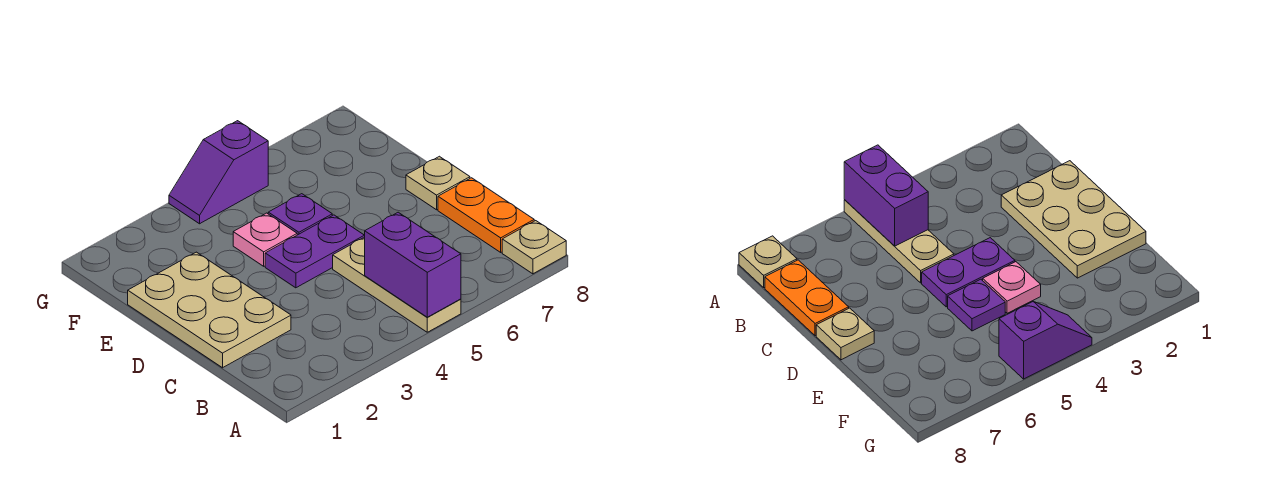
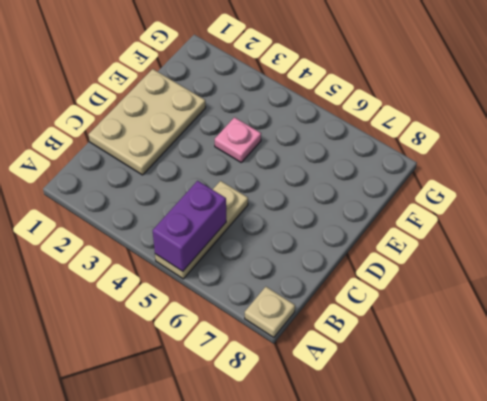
none -> orange 1x2 plate [438,178,534,252]
none -> purple 1x2 plate [265,215,365,288]

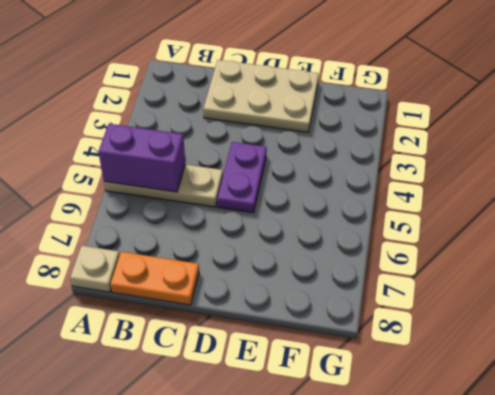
none -> tan 1x1 plate [406,156,470,210]
none -> pink 1x1 plate [233,213,297,266]

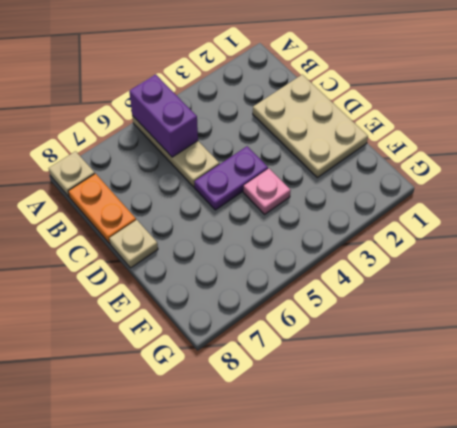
none -> purple 1x1 plate [268,194,332,235]
none -> purple 1x2 slope [169,121,268,224]

